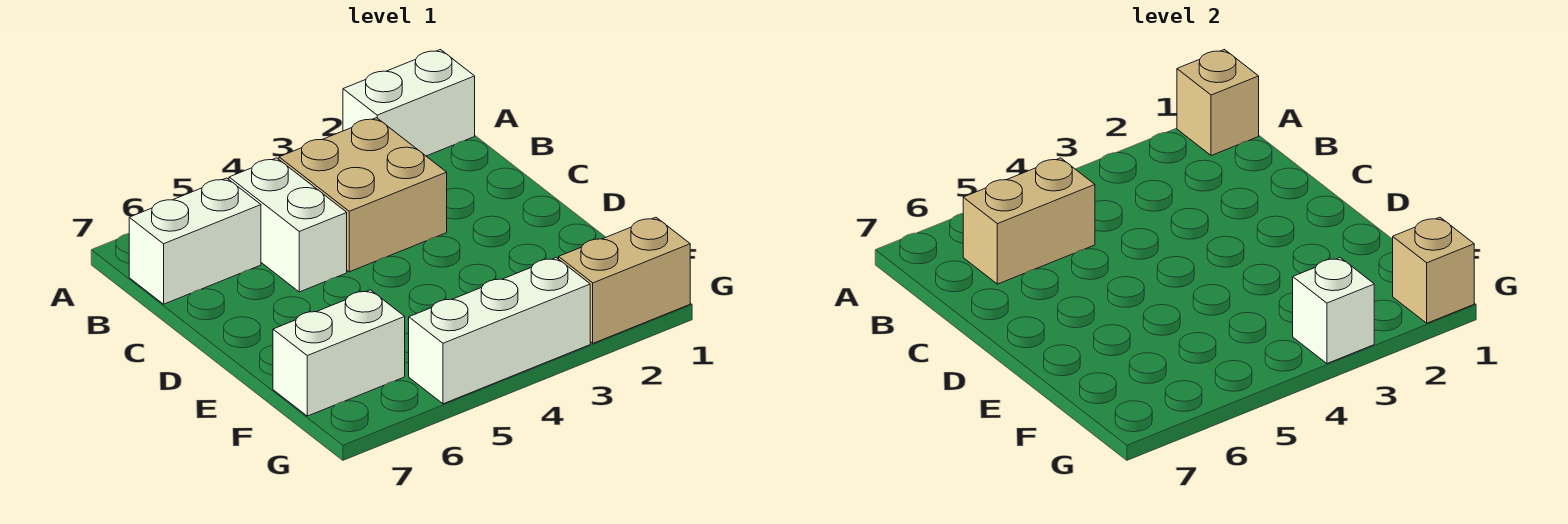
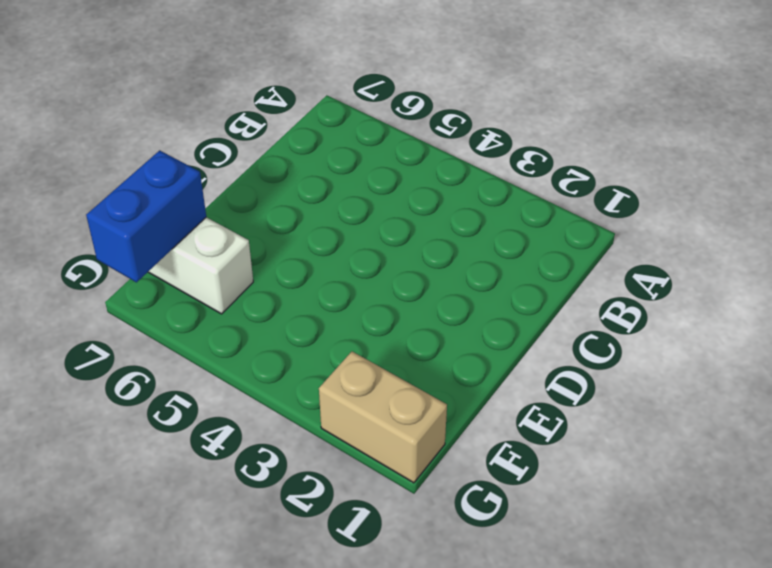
blue 1x2 brick [86,150,206,282] -> none
none -> white 1x2 brick [343,50,475,156]
none -> tan 2x2 brick [279,118,447,272]

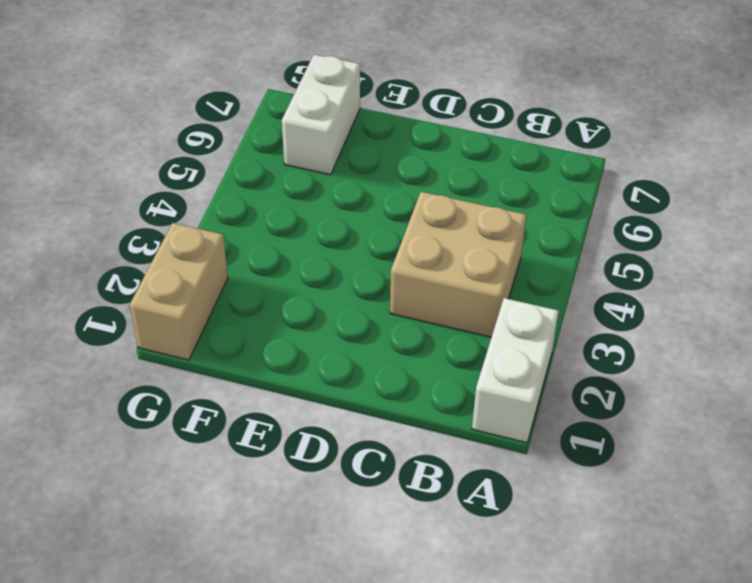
none -> white 1x2 brick [229,158,347,292]
none -> white 1x2 brick [129,178,261,304]

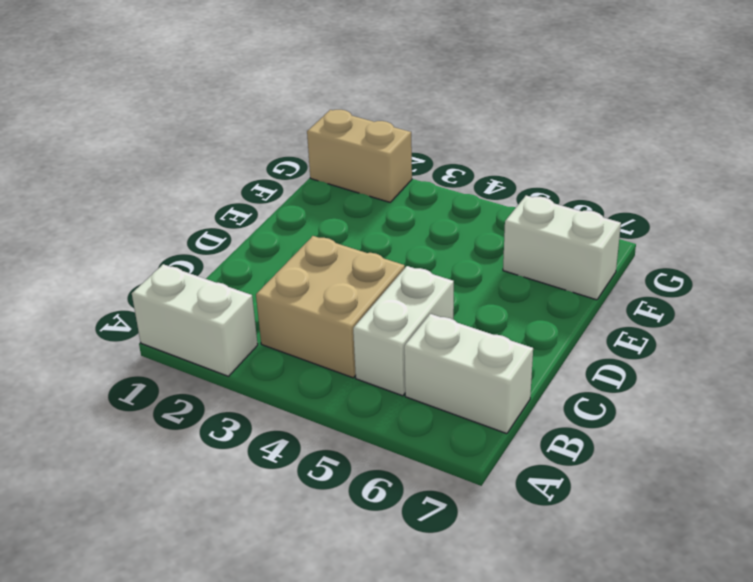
none -> white 1x3 brick [409,258,590,404]
none -> tan 1x1 brick [1177,50,1259,156]

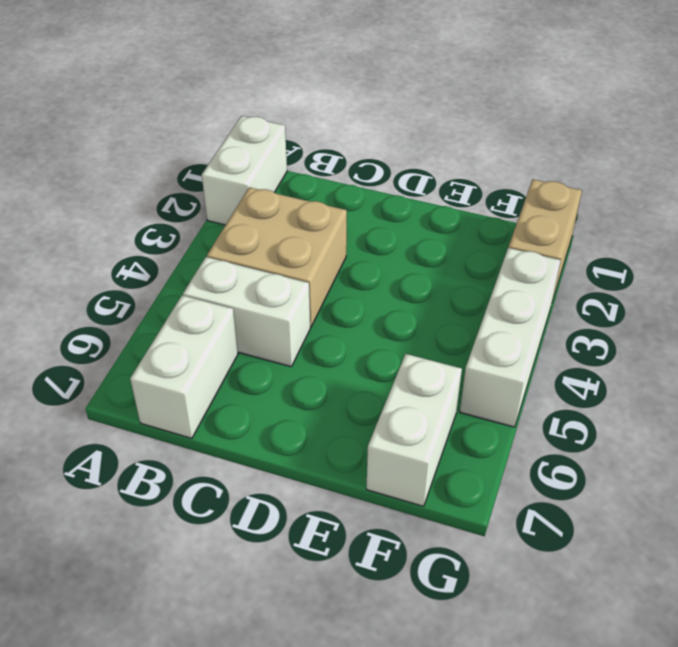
none -> tan 1x1 brick [1177,50,1259,156]
none -> tan 1x2 brick [963,158,1095,284]

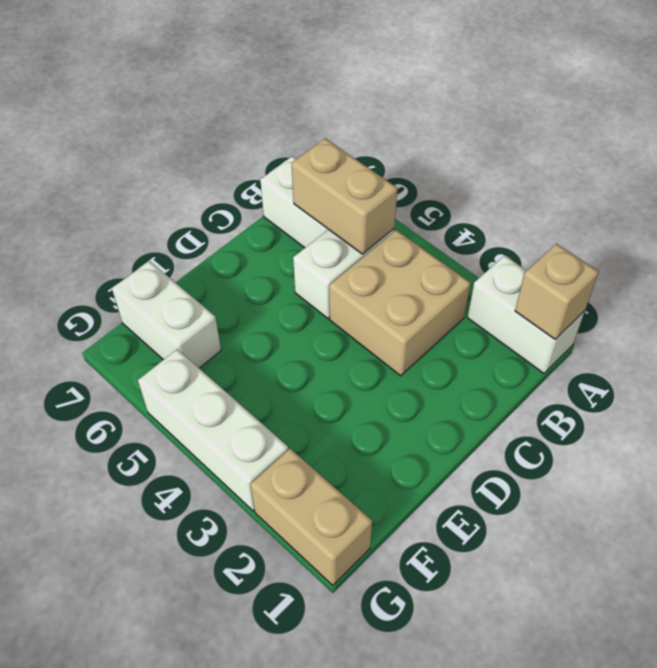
none -> tan 1x1 brick [1393,217,1474,323]
none -> white 1x1 brick [1293,258,1374,363]

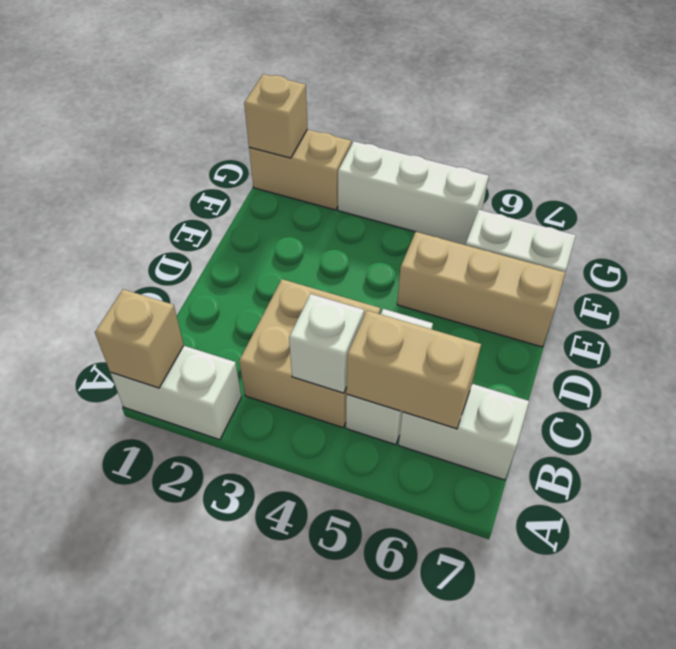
white 1x1 brick [289,294,364,393] -> white 1x1 brick moved to [1293,258,1374,363]
tan 1x3 brick [397,232,565,347] -> none

